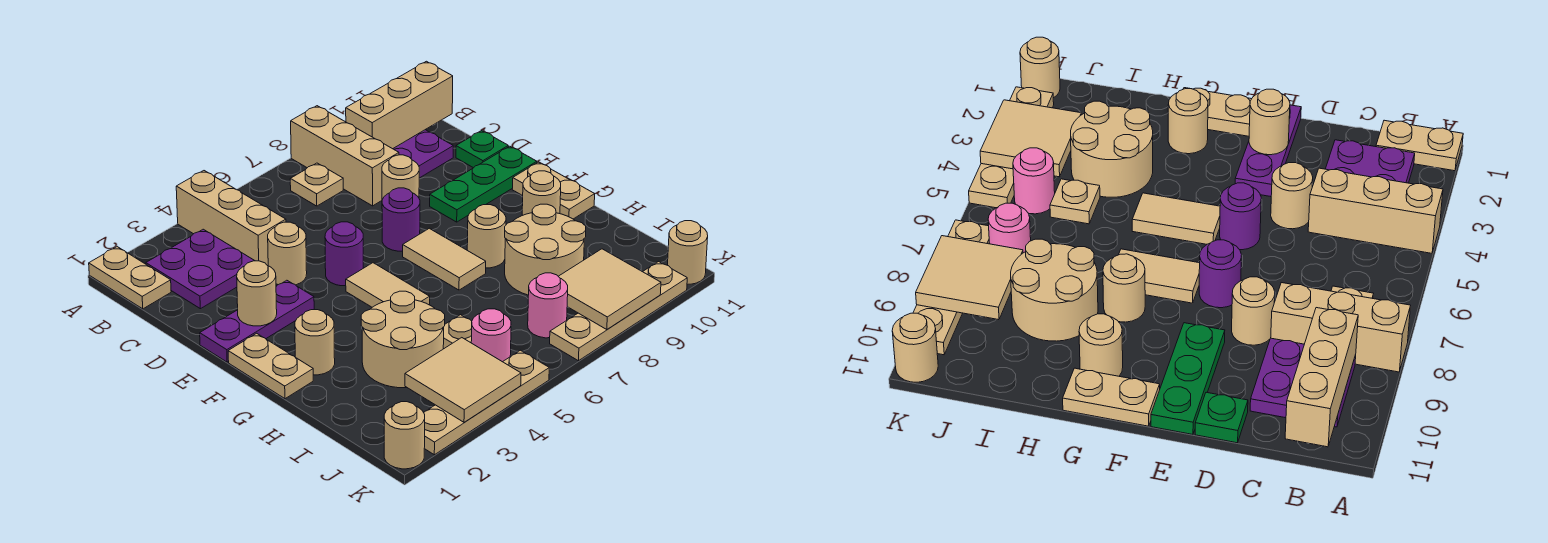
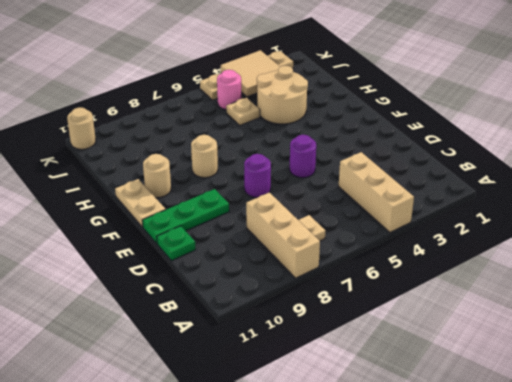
none -> tan 1x2 plate [89,247,171,309]
none -> purple 2x2 plate [146,229,255,309]
none -> purple 2x2 plate [393,130,453,178]
none -> tan 1x1 round brick [268,222,307,285]

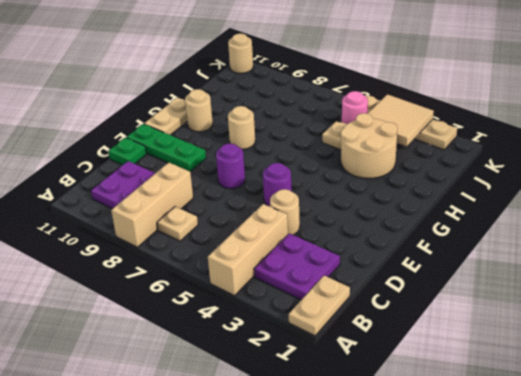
none -> tan 1x1 round brick [382,155,419,200]
none -> purple 1x3 plate [200,280,314,362]
none -> tan 1x2 plate [228,333,313,399]
none -> tan 1x2 tile [346,263,430,307]

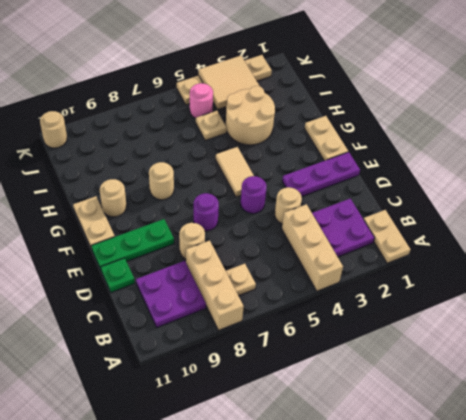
none -> tan 1x2 tile [403,228,486,290]
none -> tan 1x1 round brick [295,310,335,375]
none -> tan 2x2 round brick [505,204,586,295]
none -> pink 1x1 round brick [528,273,568,338]

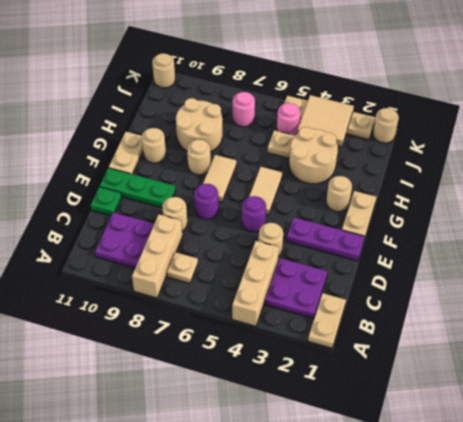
none -> tan 1x4 plate [550,262,687,361]
none -> tan 1x3 brick [346,61,453,149]
none -> tan 1x1 round brick [237,261,277,326]
none -> tan 2x2 tile [558,249,661,330]

